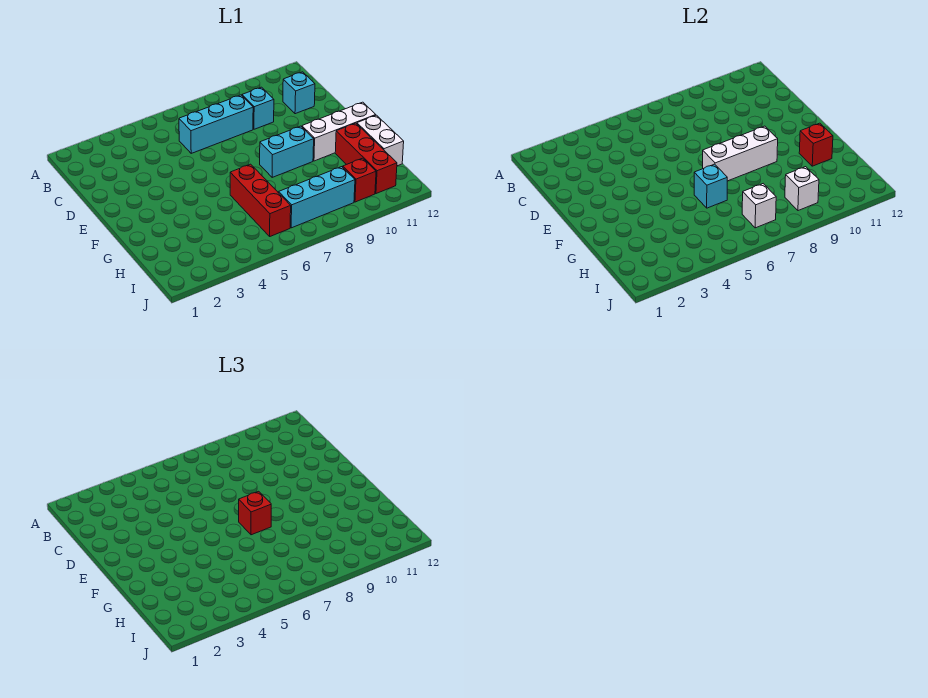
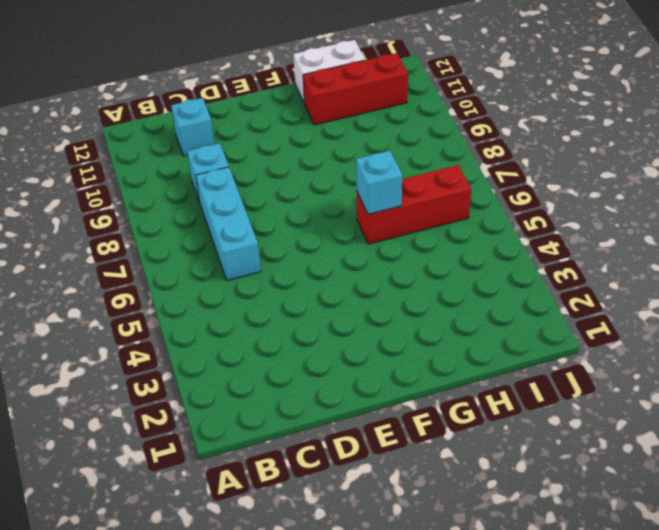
none -> cyan 1x2 brick [260,126,314,177]
none -> white 1x3 brick [302,102,376,161]
none -> cyan 1x3 brick [279,167,355,228]

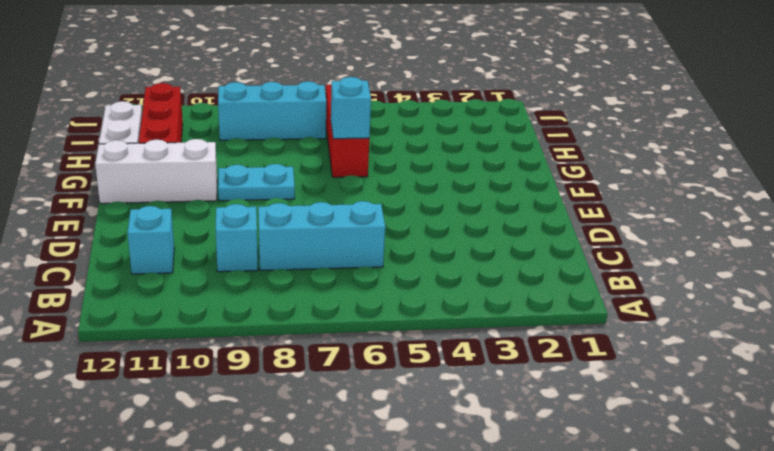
cyan 1x2 plate [218,164,295,201] -> cyan 1x2 brick [260,126,314,177]
none -> red 1x1 brick [343,158,376,202]
none -> white 1x3 brick [703,126,778,181]
none -> red 1x1 brick [799,123,833,166]

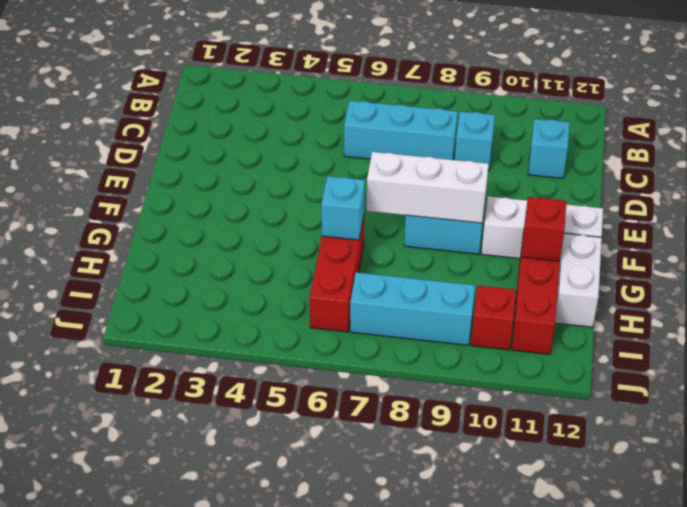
none -> white 1x1 brick [742,184,776,228]
none -> white 1x1 brick [785,167,819,211]
none -> red 1x1 brick [239,491,271,535]

